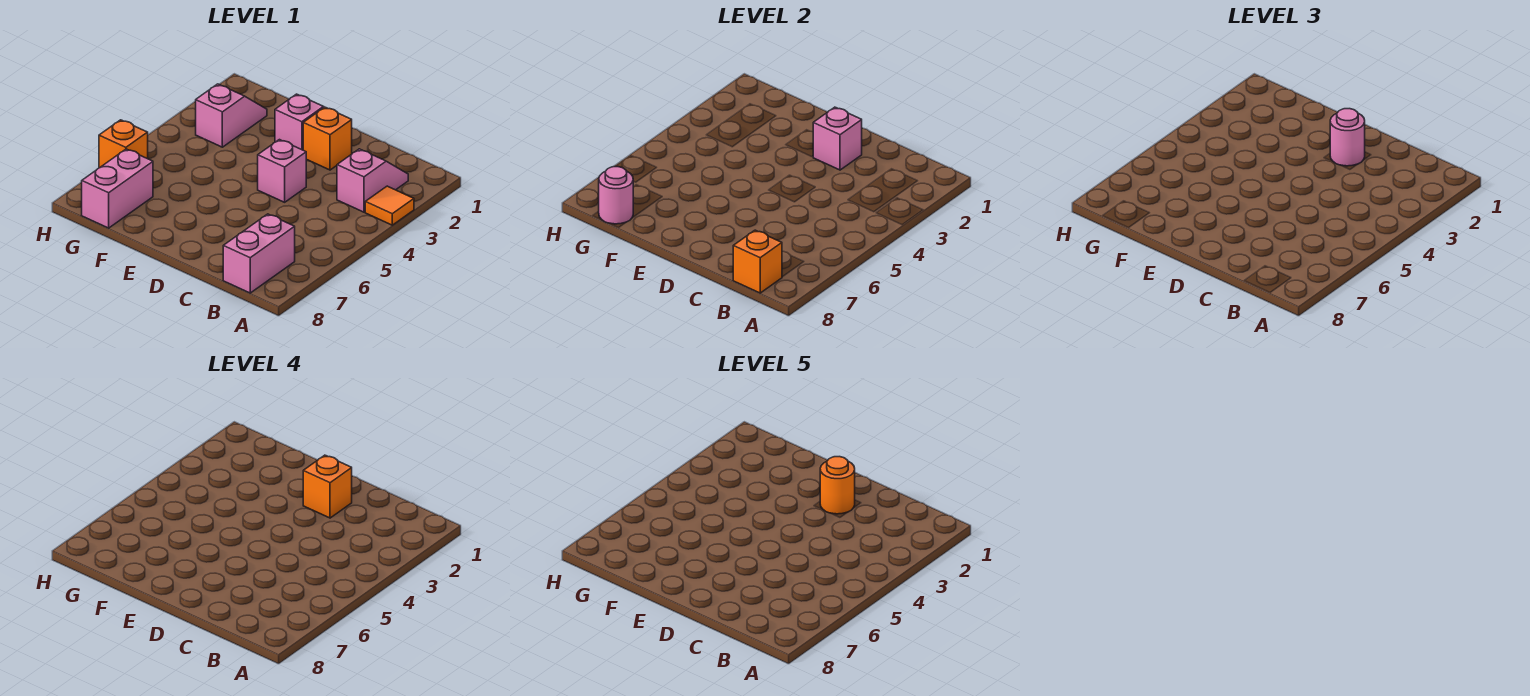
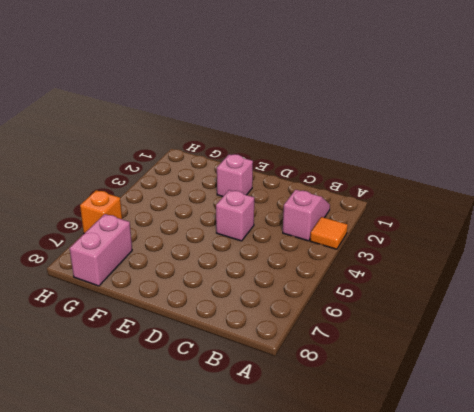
none -> pink 1x2 brick [223,214,295,293]
none -> orange 1x1 brick [303,107,352,170]
none -> pink 1x2 slope [196,84,267,147]

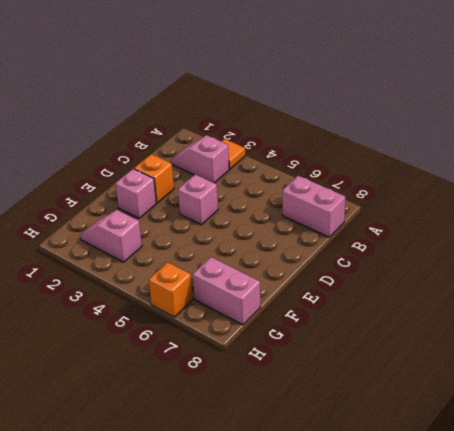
none -> orange 1x1 brick [733,230,782,293]
none -> pink 1x1 brick [813,107,862,170]
none -> pink 1x1 round brick [598,167,633,224]

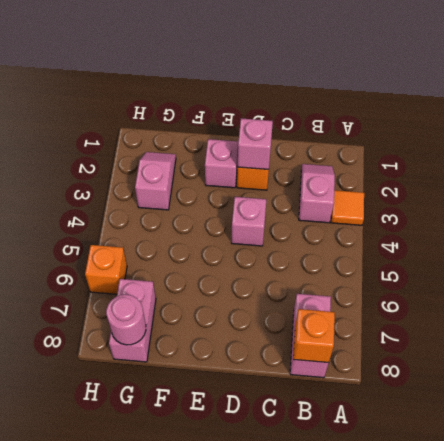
none -> pink 1x1 round brick [1330,109,1365,166]
none -> orange 1x1 brick [303,455,352,518]
none -> orange 1x1 round brick [820,457,855,514]

